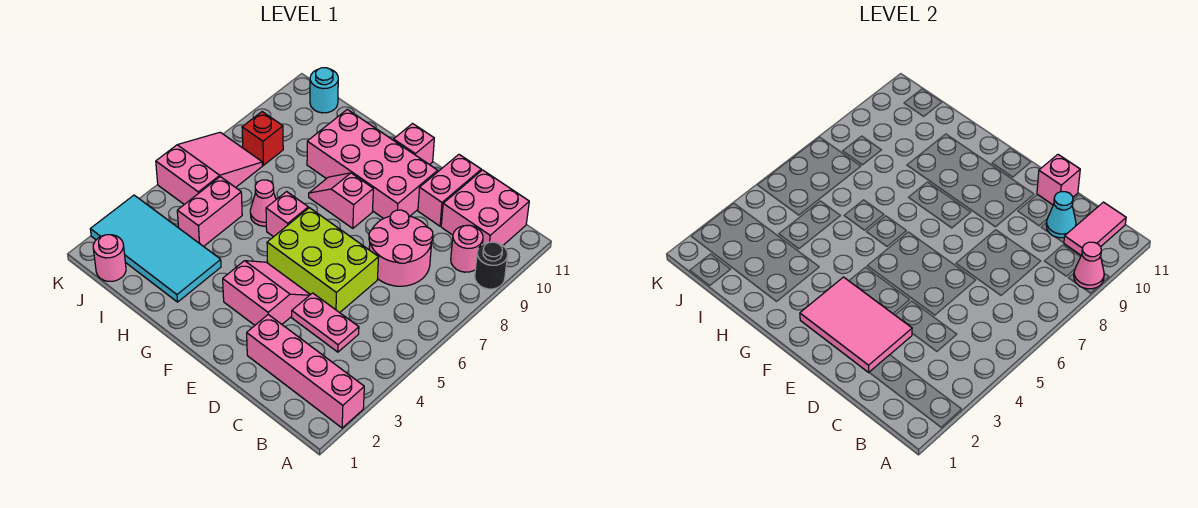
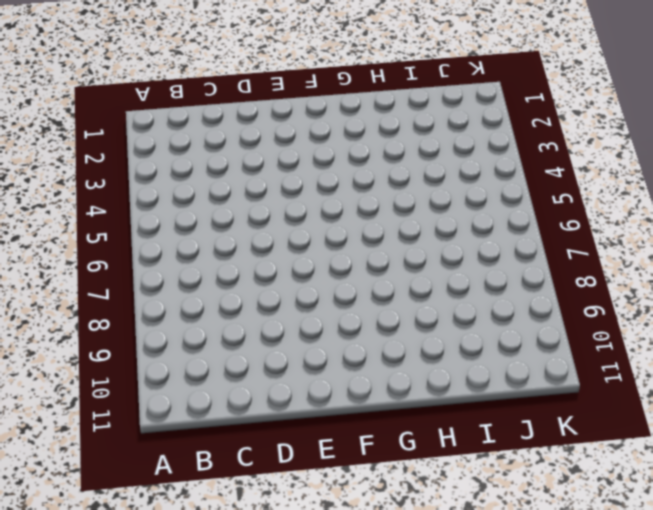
none -> pink 1x4 brick [247,315,364,428]
none -> black 1x1 round brick [475,242,508,289]
none -> pink 1x1 round brick [451,225,483,272]

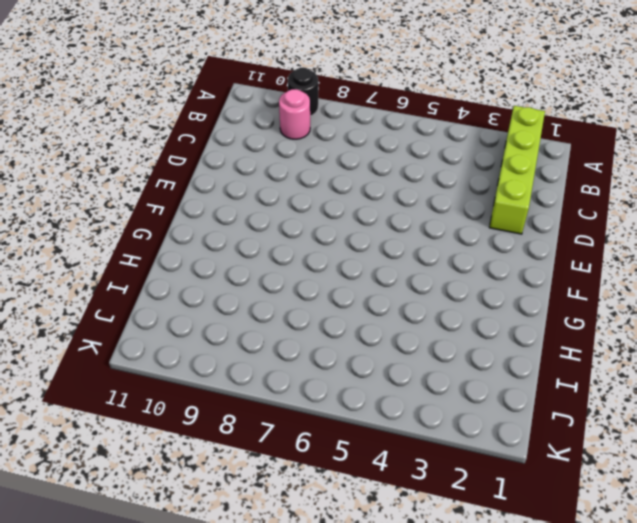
lime 1x4 brick [489,106,545,234] -> pink 1x4 brick [247,315,364,428]
none -> pink 2x2 brick [441,170,529,245]
none -> pink 1x2 plate [292,293,359,352]
none -> pink 2x2 round brick [369,210,433,286]

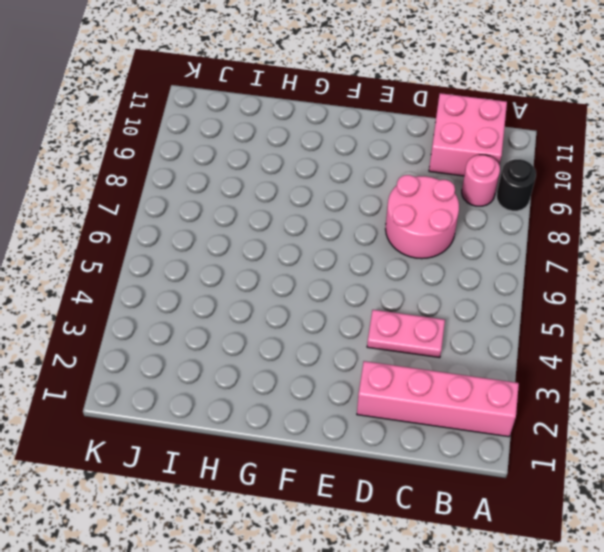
none -> lime 2x3 brick [267,208,379,313]
none -> pink 1x2 brick [418,155,481,226]
none -> pink 2x2 slope [223,261,310,325]

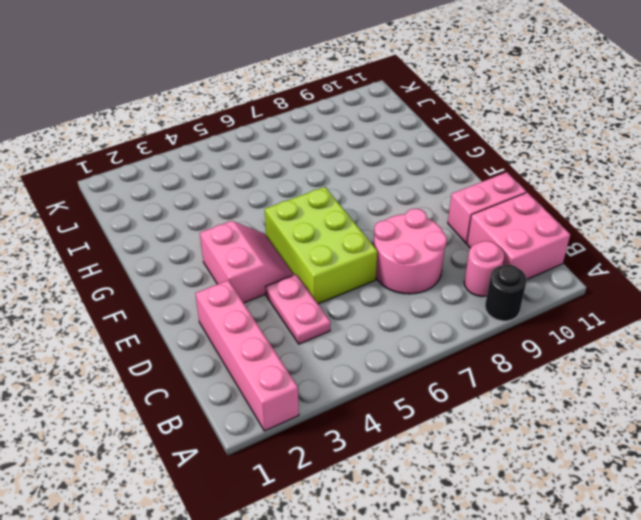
none -> pink 2x4 brick [307,109,438,219]
none -> pink 1x2 slope [309,173,373,228]
none -> pink 1x1 brick [393,124,434,165]

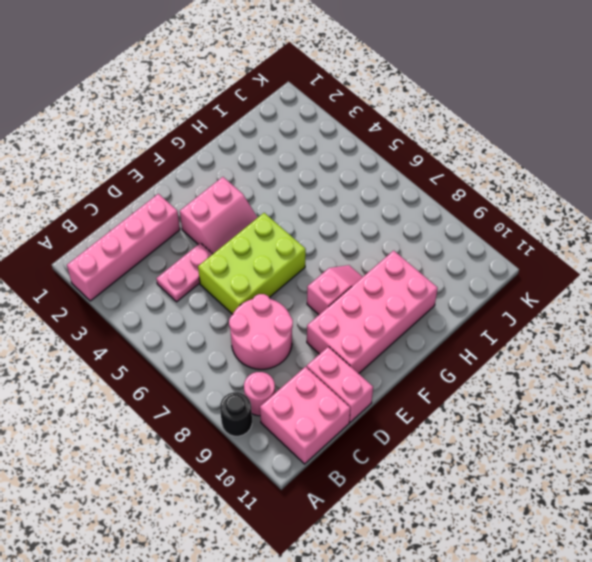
none -> pink 1x1 brick [393,124,434,165]
none -> pink 1x1 brick [266,192,308,237]
none -> cyan 2x4 tile [90,195,221,302]

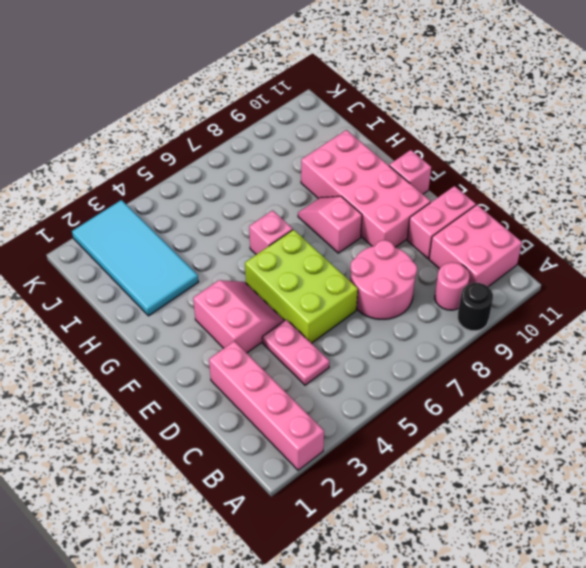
none -> pink 1x1 cone [250,180,276,226]
none -> pink 1x2 brick [177,177,242,247]
none -> pink 1x1 round brick [93,235,126,281]

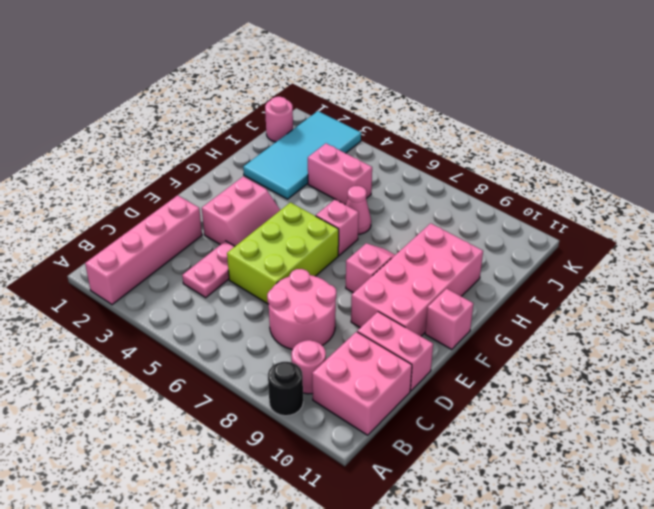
none -> pink 2x3 slope [156,132,262,204]
none -> red 1x1 brick [242,112,283,165]
none -> cyan 1x1 round brick [310,68,338,113]

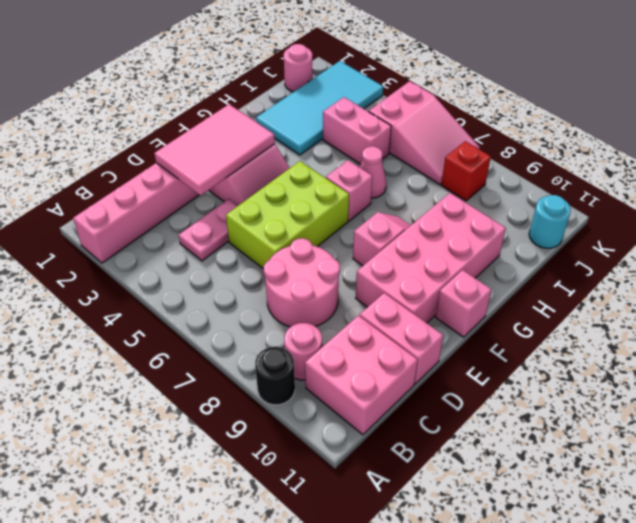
none -> pink 1x1 cone [1074,242,1104,289]
none -> pink 1x2 tile [1064,202,1126,255]
none -> cyan 1x1 cone [1046,192,1076,238]

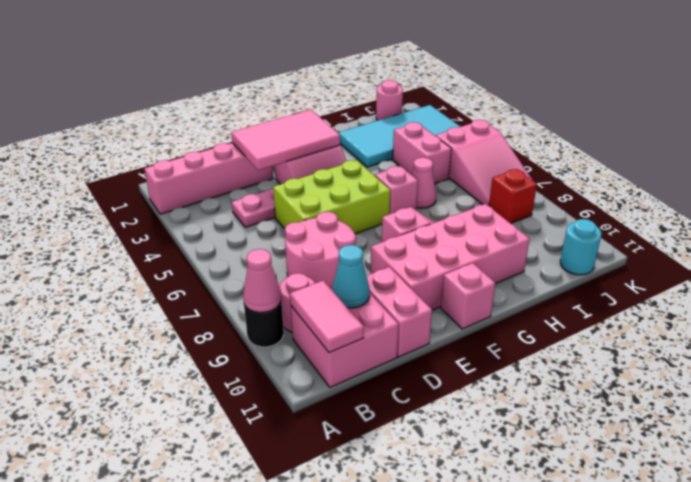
none -> pink 1x1 brick [1037,155,1080,205]

